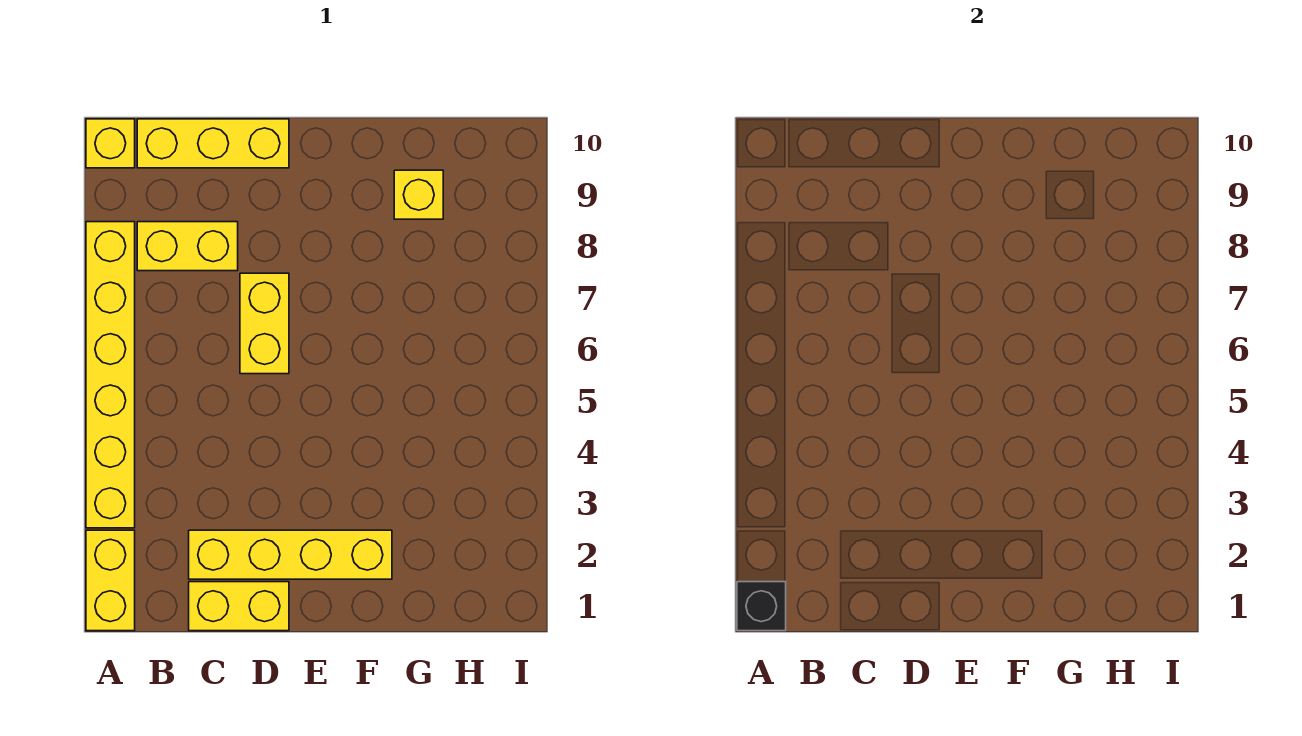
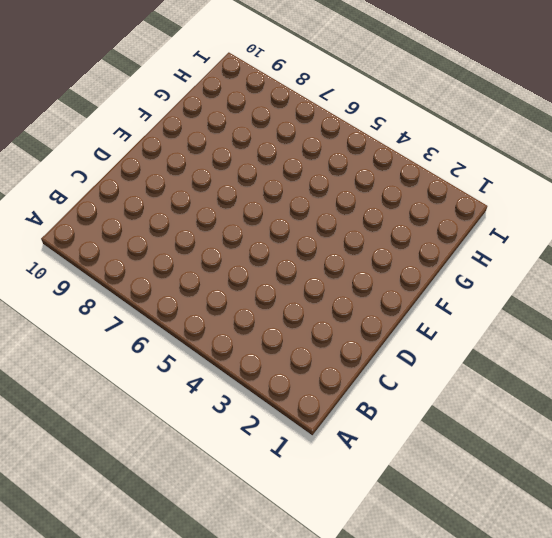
none -> yellow 1x2 brick [86,530,135,631]
none -> yellow 1x6 brick [86,222,135,528]

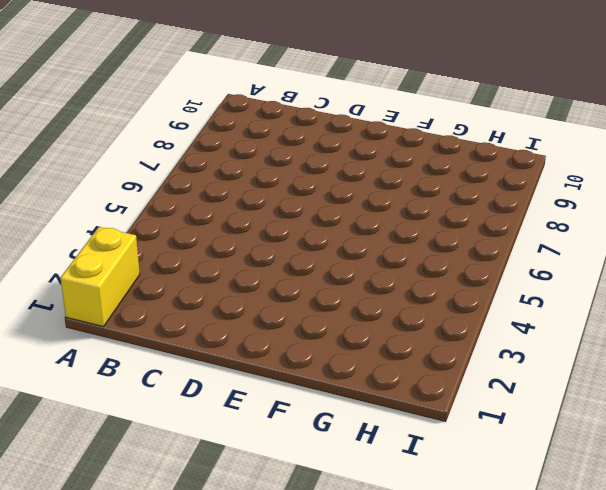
none -> yellow 1x6 brick [86,222,135,528]
none -> yellow 1x1 brick [86,119,135,168]

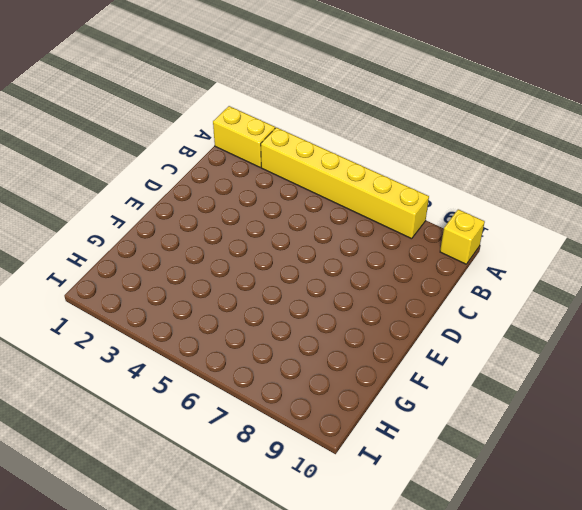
none -> yellow 1x2 brick [137,222,238,271]
none -> yellow 1x3 brick [137,119,289,168]

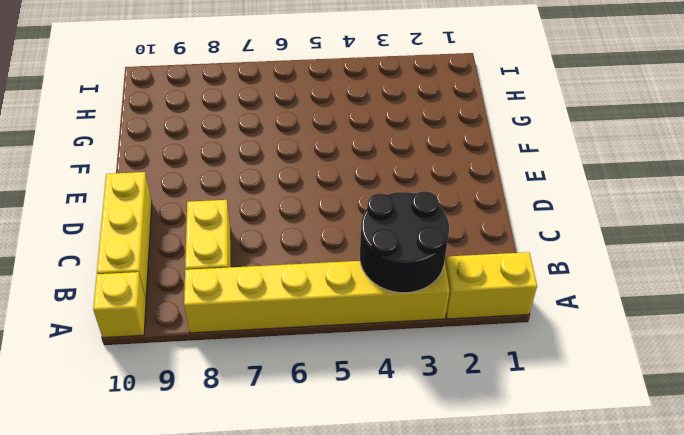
black 2x2 round brick [360,191,449,293] -> none
none -> yellow 1x2 brick [189,582,289,631]
none -> yellow 1x4 brick [189,530,392,579]

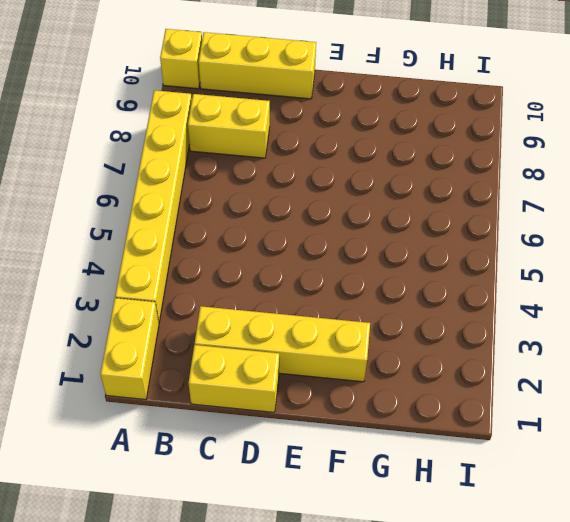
none -> yellow 1x2 brick [240,273,289,374]
none -> yellow 1x1 brick [394,170,443,219]

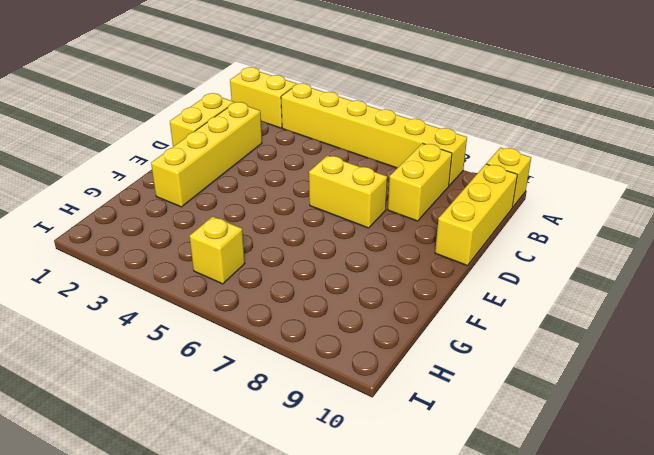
yellow 1x1 brick [190,216,245,284] -> yellow 1x1 brick moved to [394,170,443,219]
none -> black 1x1 brick [737,582,786,631]

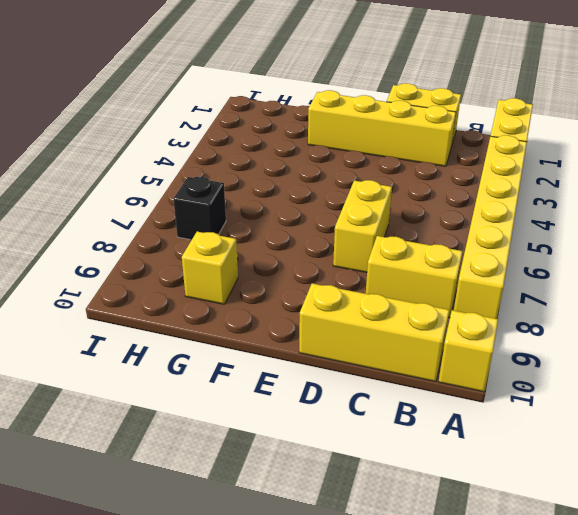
black 1x1 brick [173,177,226,240] -> black 1x1 brick moved to [737,582,786,631]

